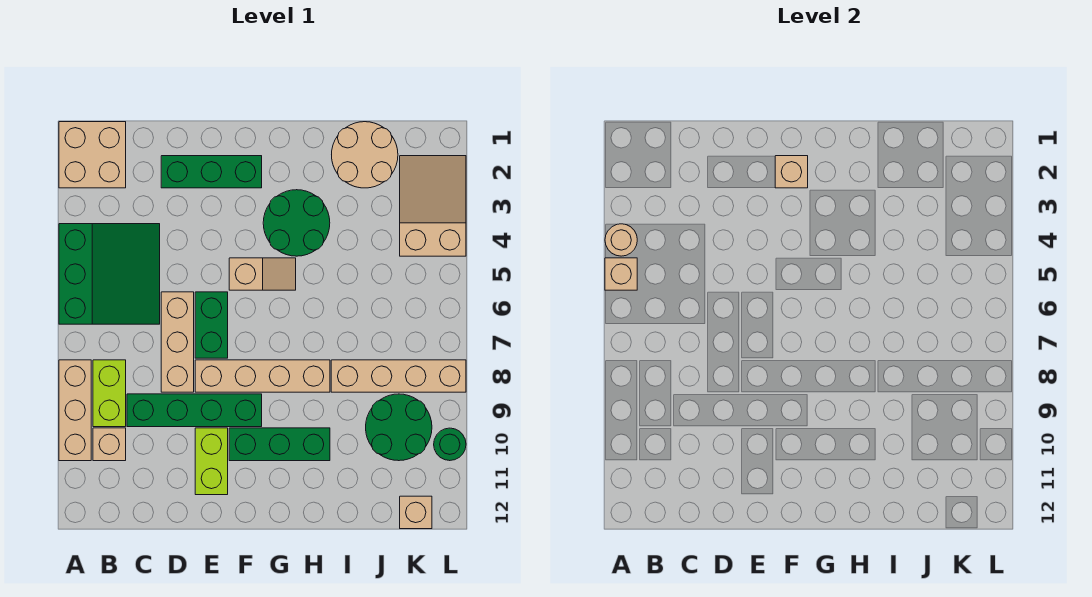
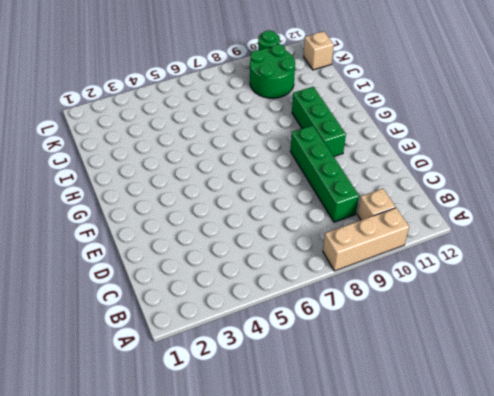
none -> tan 2x2 brick [59,122,126,188]
none -> green 3x3 slope [59,224,160,324]
none -> lime 1x2 brick [93,360,126,427]

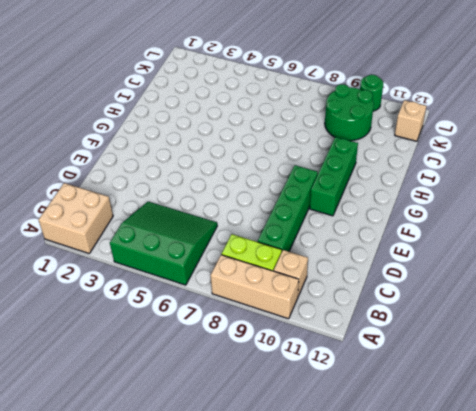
none -> green 1x3 brick [161,156,262,188]
none -> tan 1x3 brick [161,292,194,392]
none -> green 1x2 brick [195,292,228,358]

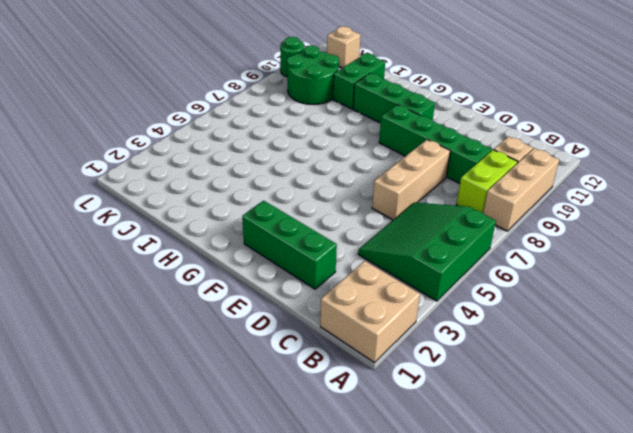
green 1x2 brick [333,54,385,109] -> green 1x2 brick moved to [195,292,228,358]
none -> tan 1x4 brick [195,360,330,392]
none -> lime 1x2 brick [195,428,228,495]
none -> tan 1x2 slope [229,258,296,290]

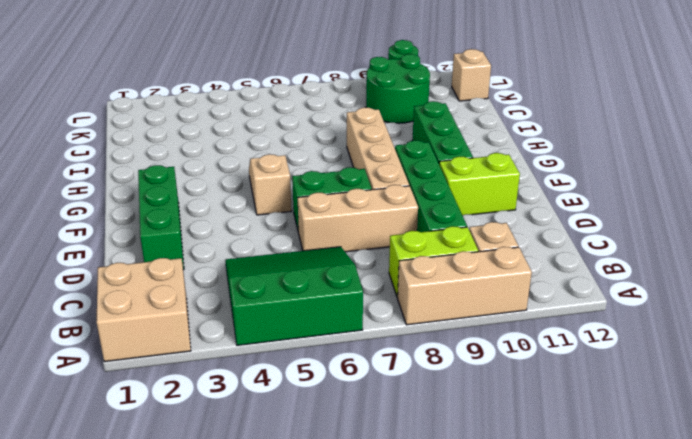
none -> green 2x2 round brick [263,190,330,256]
none -> tan 2x2 round brick [332,122,398,188]
none -> tan 1x4 brick [331,360,466,392]

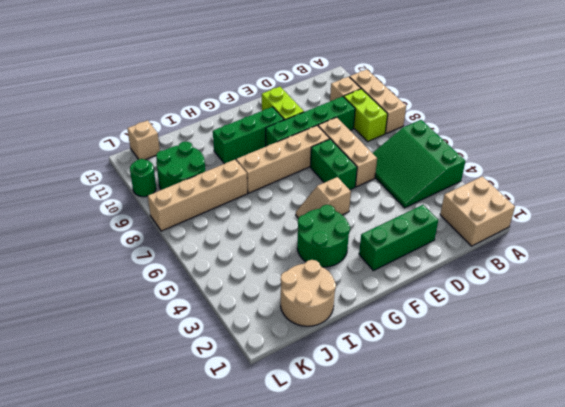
none -> tan 2x3 slope [400,156,466,256]
none -> tan 1x1 round brick [605,224,637,256]
none -> tan 1x1 brick [605,258,637,290]

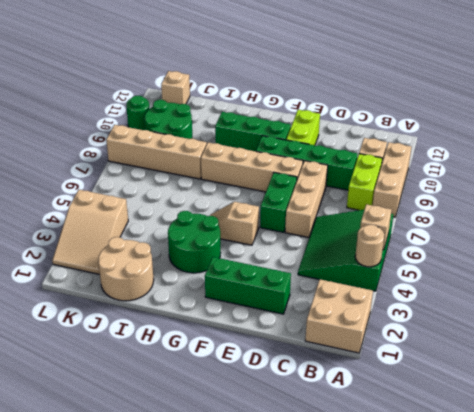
none -> tan 1x1 brick [775,156,808,188]

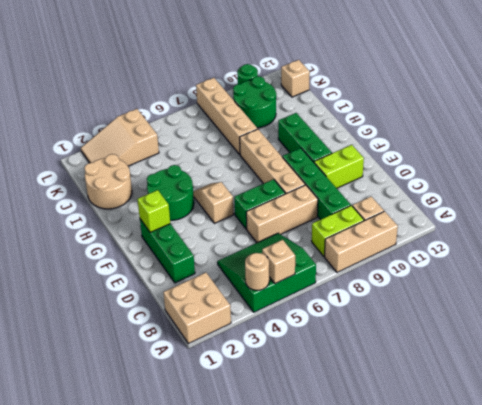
lime 1x1 brick [137,190,170,232] -> tan 1x1 brick [775,156,808,188]

